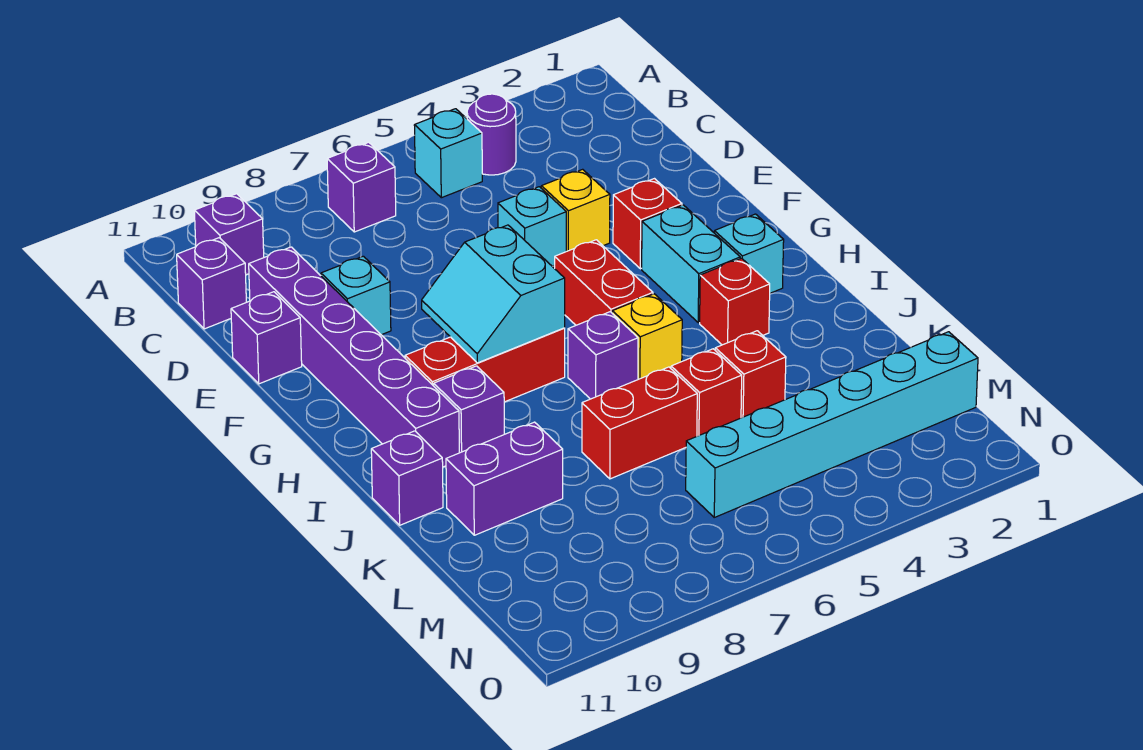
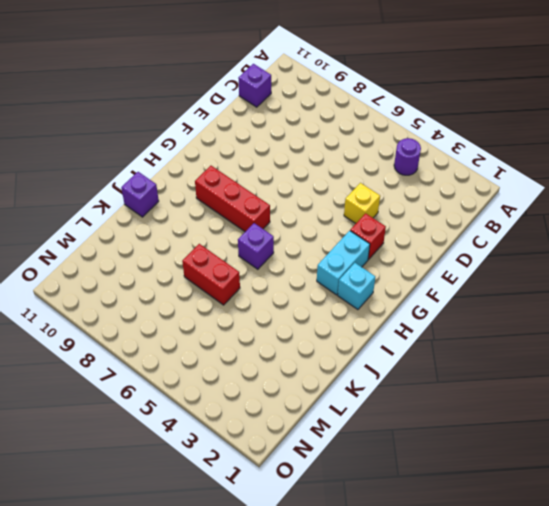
none -> cyan 1x1 brick [414,109,482,198]
none -> purple 1x1 brick [327,142,396,232]
none -> purple 1x1 brick [194,194,264,275]

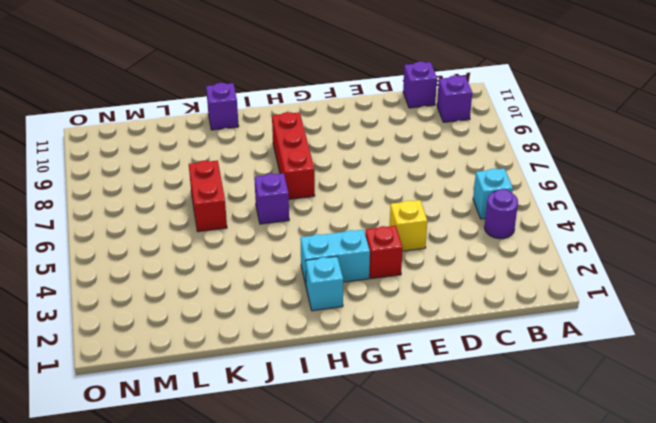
none -> purple 1x1 brick [327,142,396,232]
none -> purple 1x6 brick [249,247,459,467]
none -> cyan 1x1 brick [498,187,566,266]

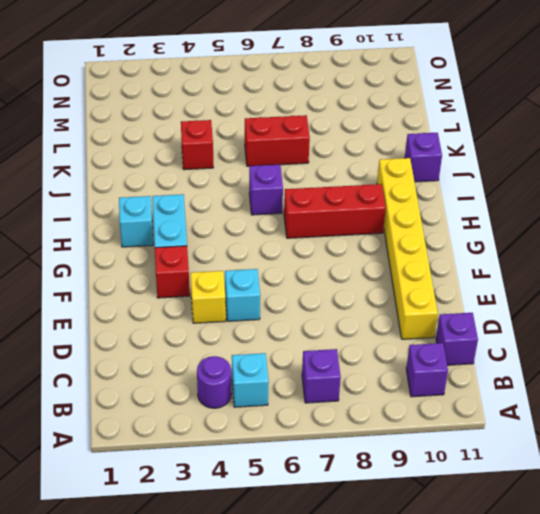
yellow 1x6 brick [377,158,438,339] -> purple 1x6 brick [249,247,459,467]
none -> cyan 1x1 brick [321,256,391,335]
none -> purple 1x1 brick [231,292,302,384]
none -> red 1x2 brick [555,240,653,325]

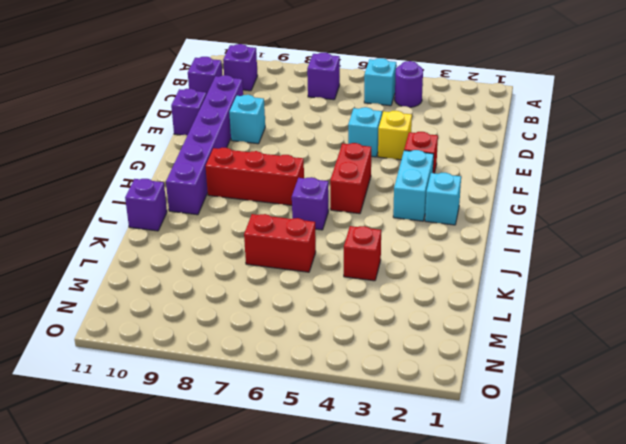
none -> red 1x1 brick [700,258,770,345]
none -> yellow 1x1 brick [612,294,682,379]
none -> purple 1x1 brick [434,366,504,453]

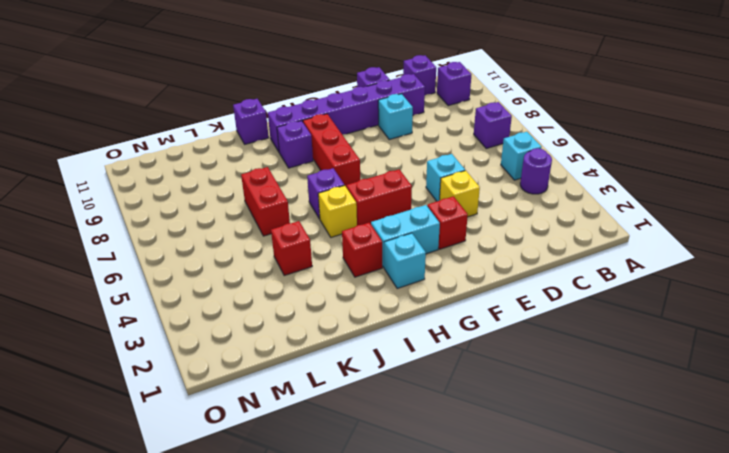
none -> red 1x1 brick [671,349,742,436]
none -> purple 1x2 brick [446,422,563,535]
none -> cyan 1x6 brick [686,332,978,517]

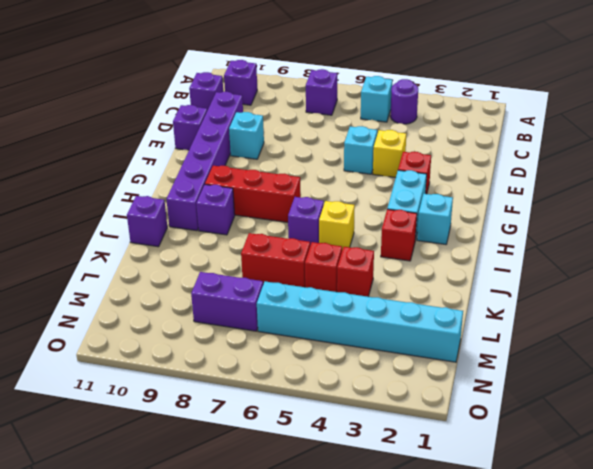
purple 1x2 brick [191,272,263,331] -> purple 1x2 brick moved to [446,422,563,535]
none -> red 1x2 brick [555,240,653,325]
none -> cyan 2x2 slope [422,225,565,363]

